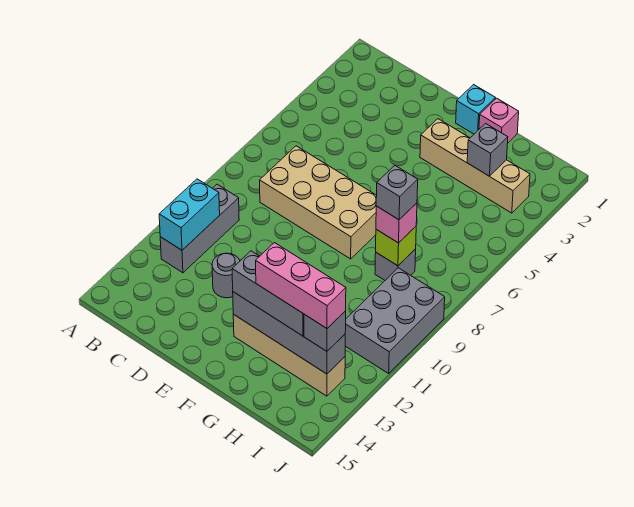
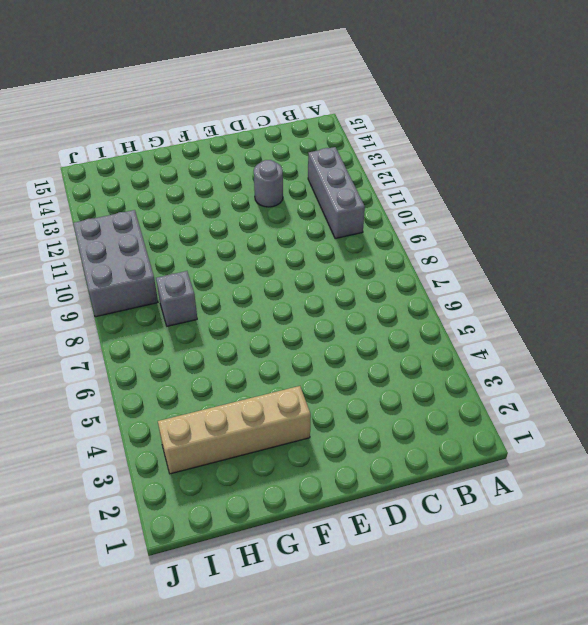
none -> tan 2x4 brick [260,146,377,259]
none -> cyan 1x1 brick [456,85,495,134]
none -> tan 1x4 brick [233,314,345,396]

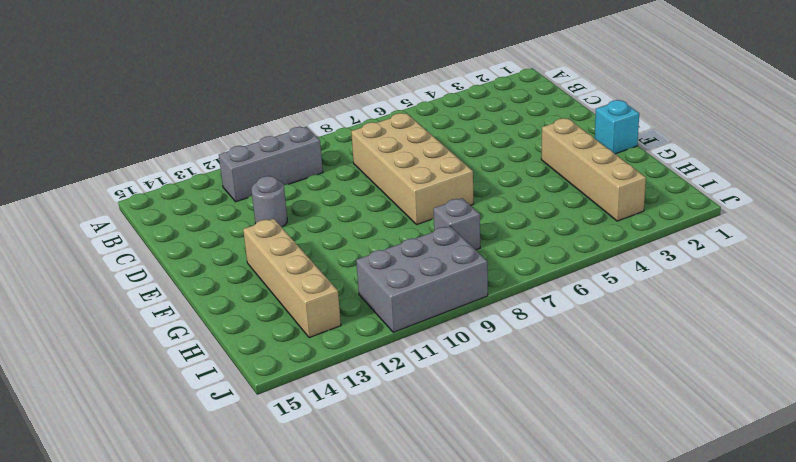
none -> pink 1x1 brick [479,98,519,143]
none -> cyan 1x2 brick [159,179,220,250]
none -> grey 1x4 brick [233,292,345,374]

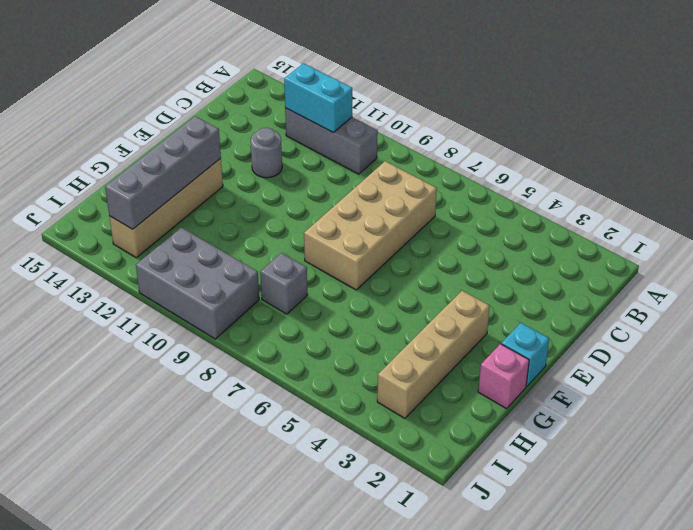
none -> grey 1x1 brick [467,124,508,176]
none -> lime 1x1 brick [376,227,416,266]
none -> grey 1x3 brick [232,251,304,336]

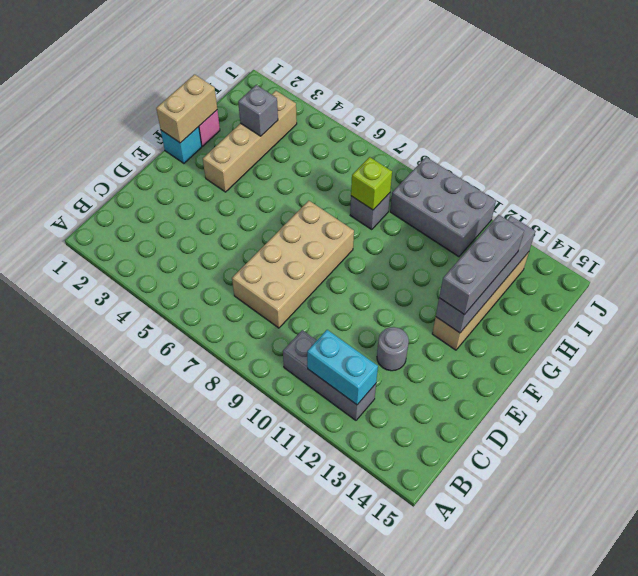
tan 1x2 brick [156,75,217,143] -> none
none -> pink 1x1 brick [376,203,417,243]
none -> grey 1x1 brick [304,311,346,351]
none -> pink 1x3 brick [256,243,346,328]

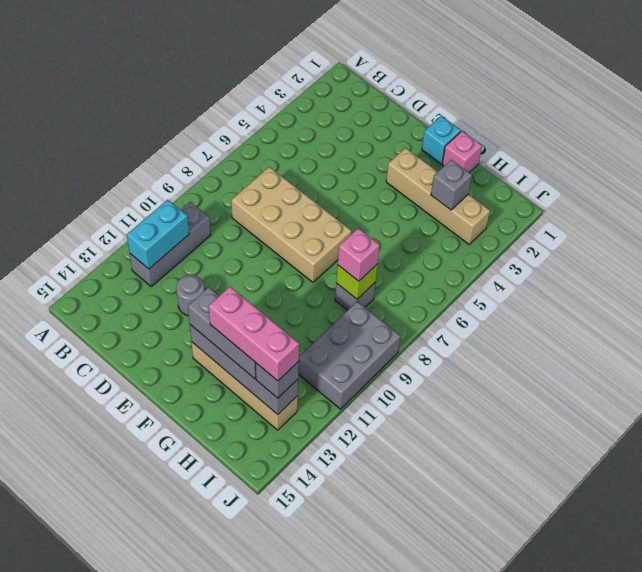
none -> grey 1x1 brick [376,165,418,220]

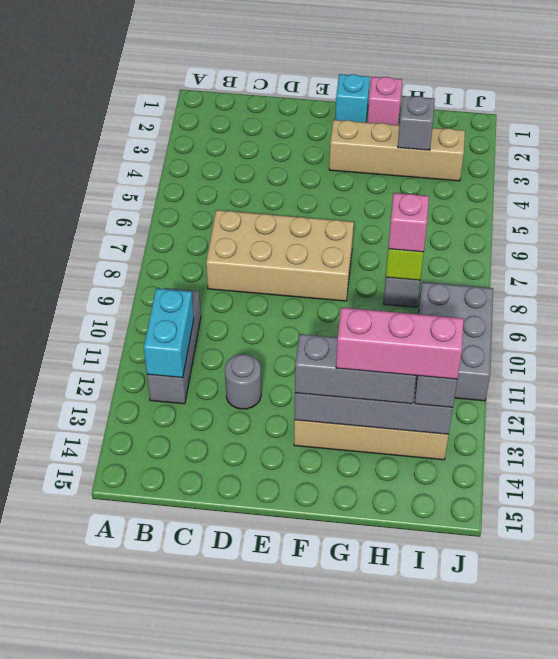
none -> grey 1x1 brick [376,165,418,220]

